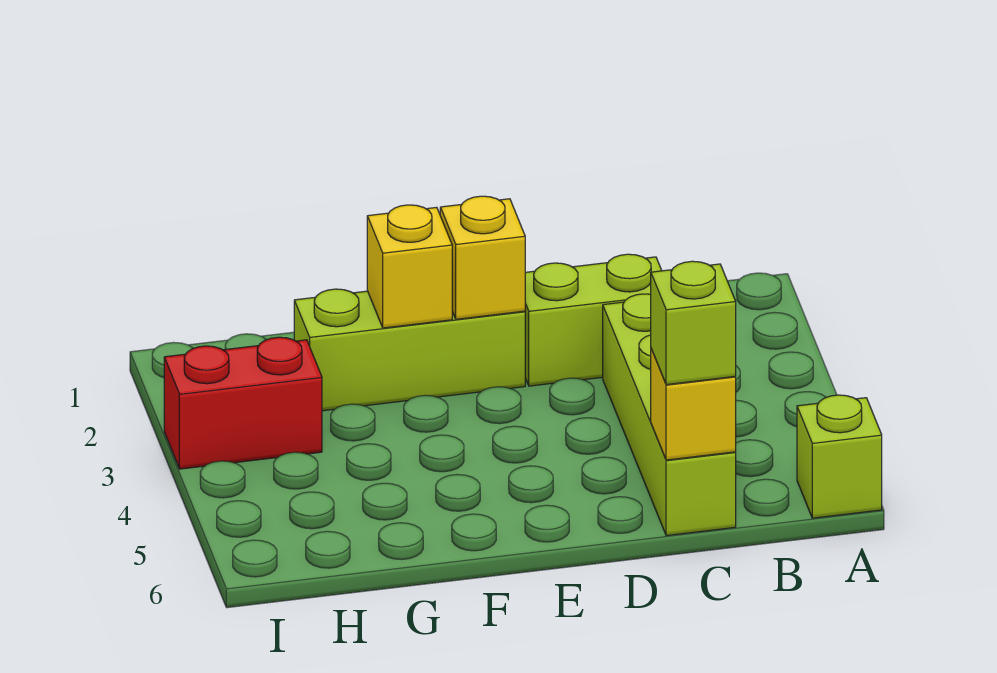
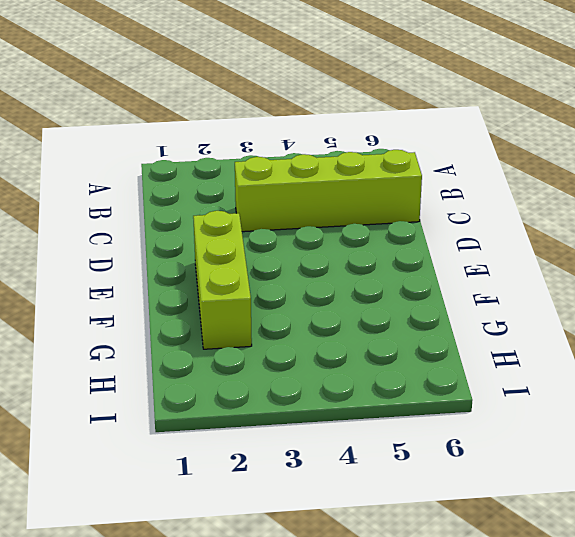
none -> lime 1x1 brick [797,395,882,518]
none -> lime 1x2 brick [525,254,662,386]

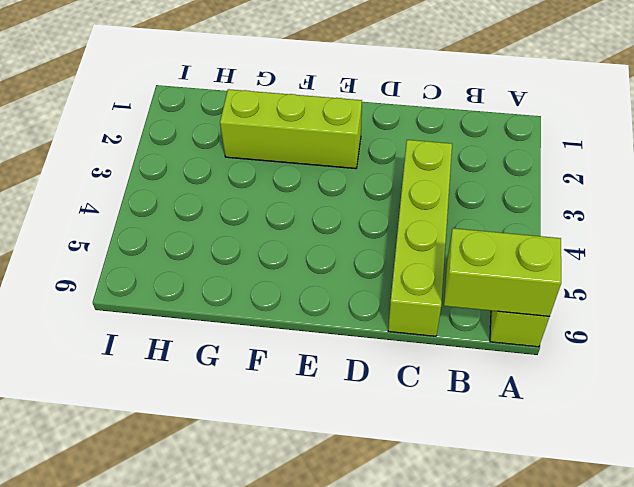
lime 1x2 brick [444,228,561,316] -> lime 1x2 brick moved to [525,254,662,386]
none -> red 1x2 brick [164,337,322,469]
none -> yellow 1x1 brick [651,349,736,460]

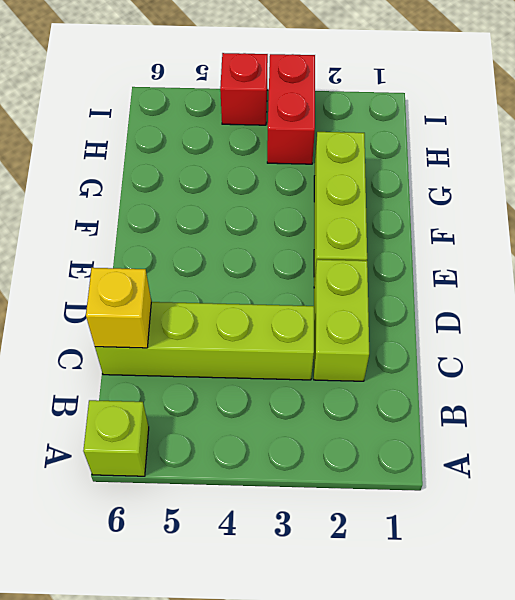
red 1x1 brick [220,53,268,125] -> none
none -> yellow 1x1 brick [440,196,525,319]
none -> yellow 1x1 brick [367,205,452,328]

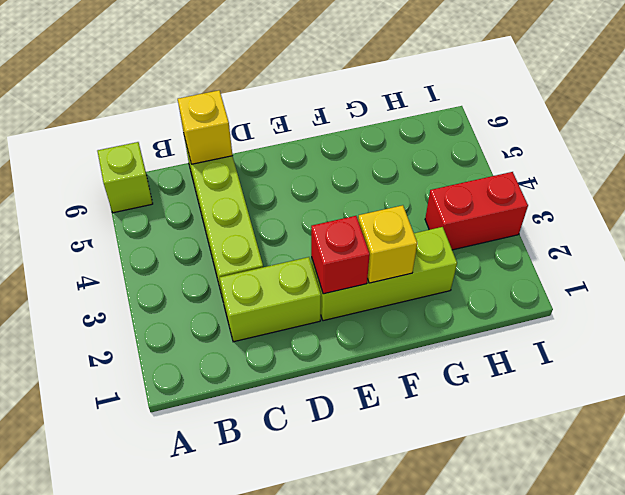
red 1x1 brick [311,216,370,294] -> yellow 1x1 brick [440,196,525,319]
none -> lime 1x1 brick [651,261,736,385]

